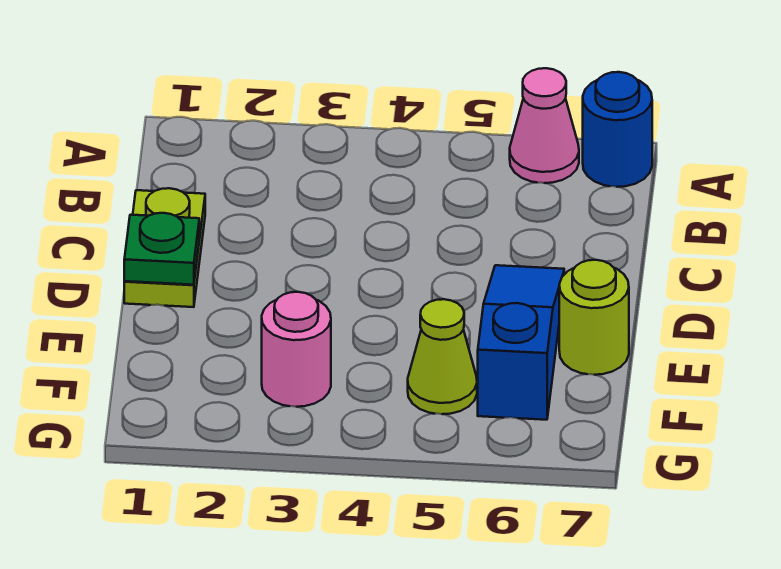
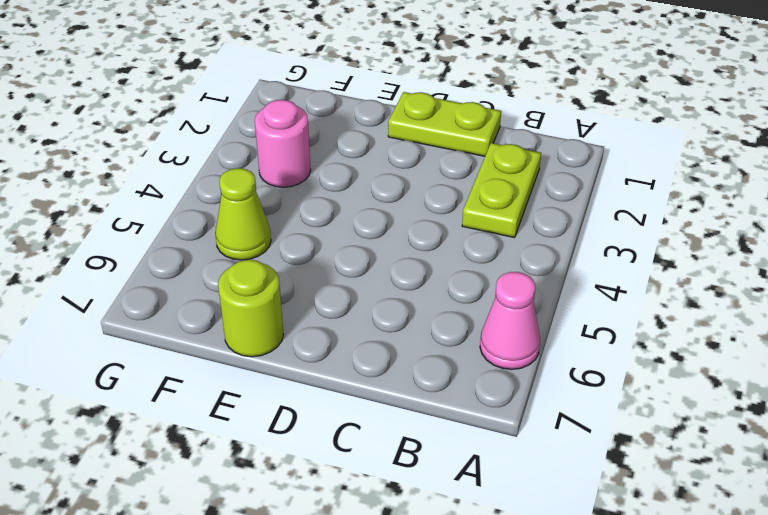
lime 1x2 plate [462,143,541,238] -> none
none -> blue 1x1 round brick [583,72,652,187]
none -> blue 1x3 slope [478,265,564,420]

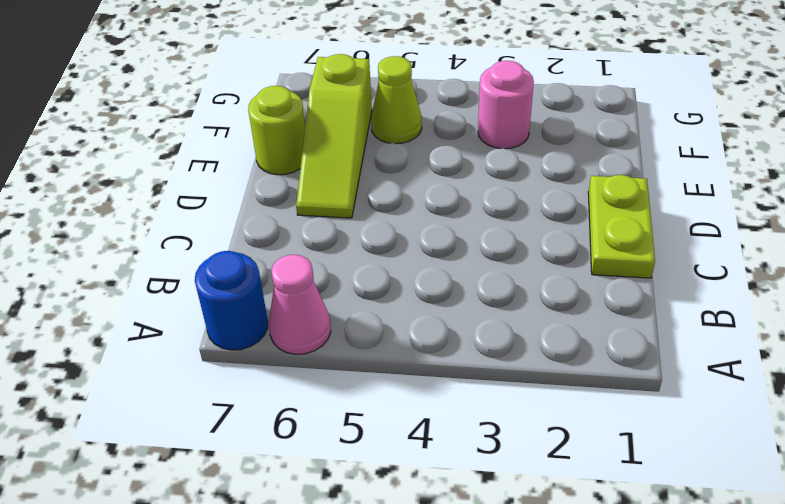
lime 1x3 slope [296,54,372,218] -> blue 1x3 slope [478,265,564,420]
none -> green 1x1 plate [124,213,199,285]

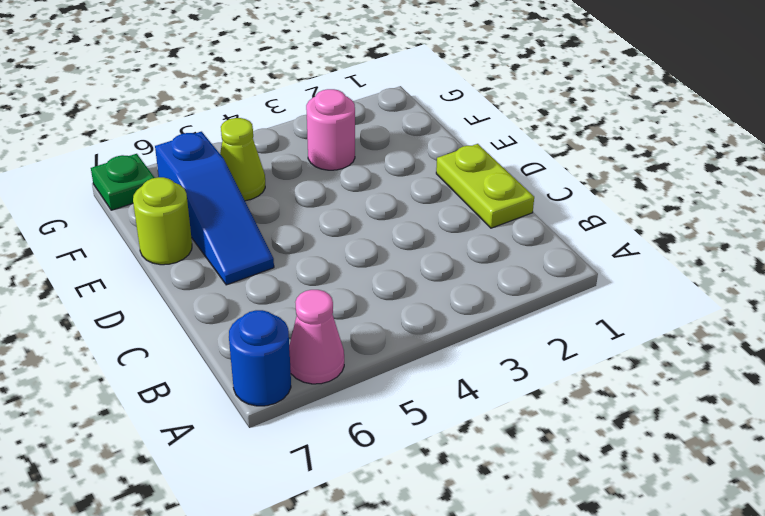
green 1x1 plate [91,154,155,210] -> green 1x1 plate moved to [124,213,199,285]

